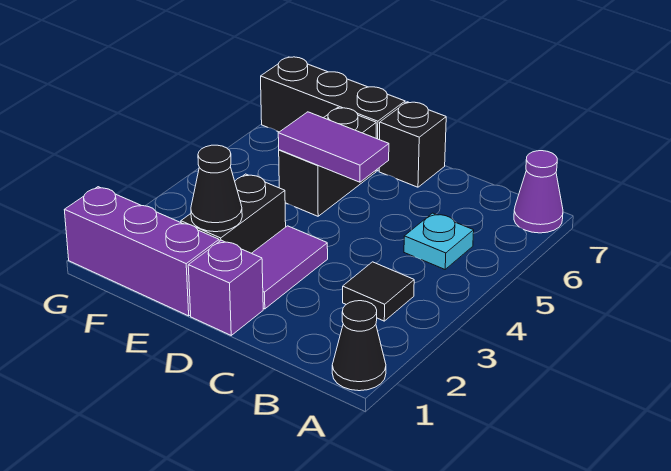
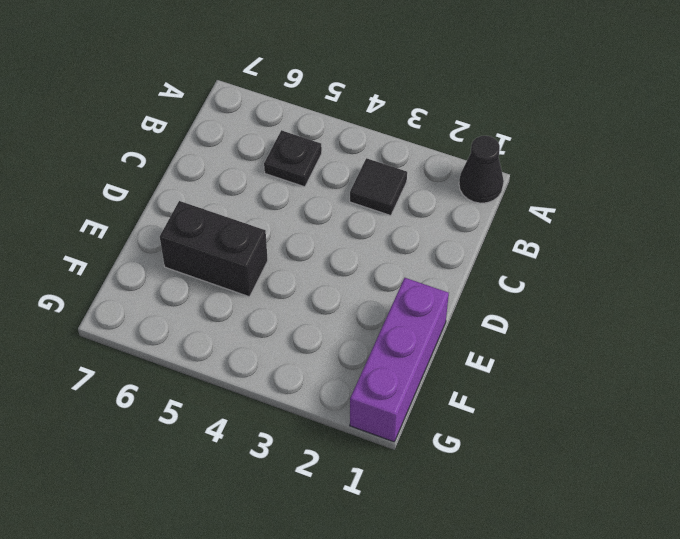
black 1x1 plate [264,130,322,187] -> cyan 1x1 plate [404,213,474,269]
none -> purple 1x1 cone [514,151,563,233]
none -> purple 1x1 brick [188,240,263,335]
none -> purple 1x2 tile [252,226,328,309]

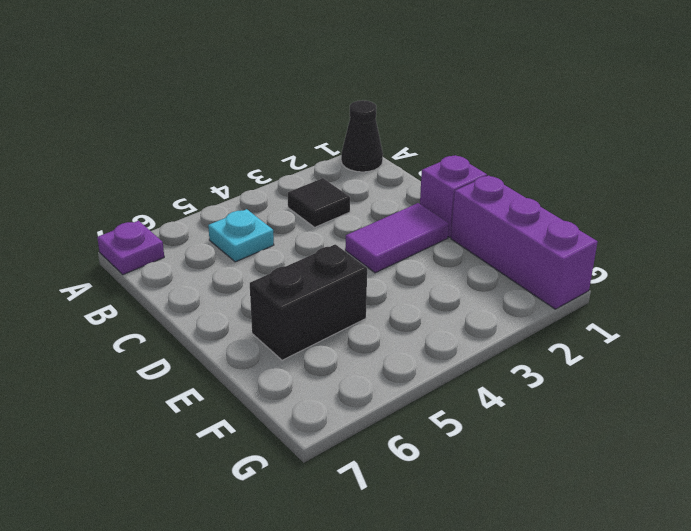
purple 1x1 plate [97,221,164,275] -> purple 1x1 cone [514,151,563,233]
none -> black 1x1 brick [379,102,446,187]
none -> black 1x2 brick [181,174,286,253]
none -> black 1x3 brick [261,57,405,171]

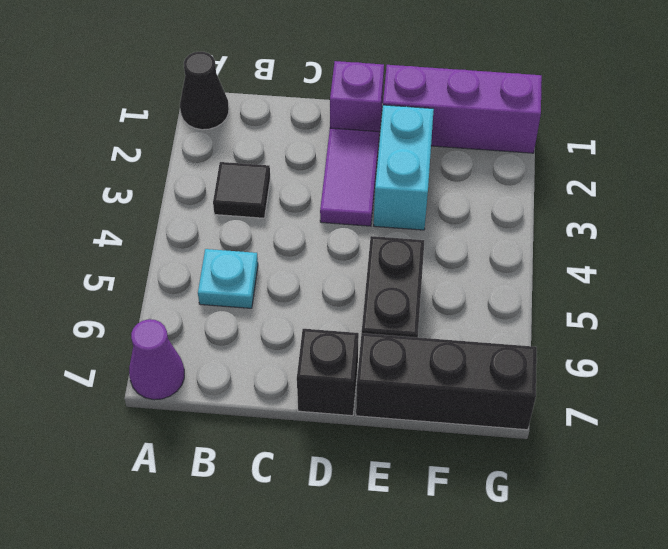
cyan 1x2 brick [374,105,434,230] -> black 1x2 brick [181,174,286,253]
none -> purple 1x2 tile [278,112,389,182]
none -> black 1x1 cone [191,145,242,232]

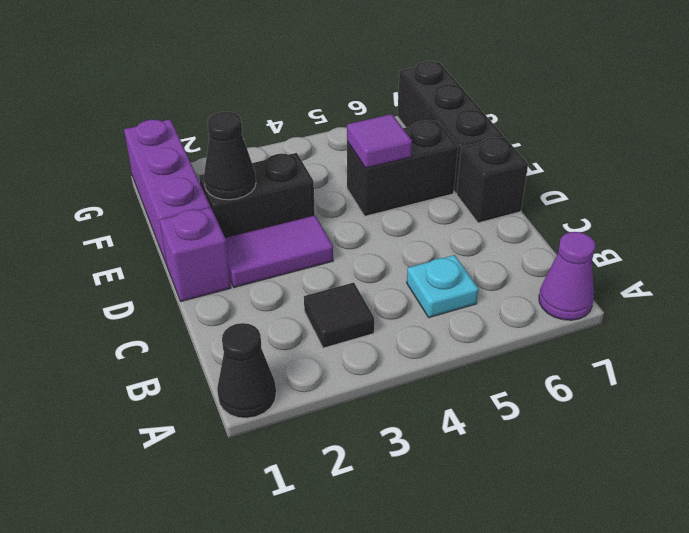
purple 1x1 tile [347,114,412,168] -> purple 1x2 tile [278,112,389,182]

